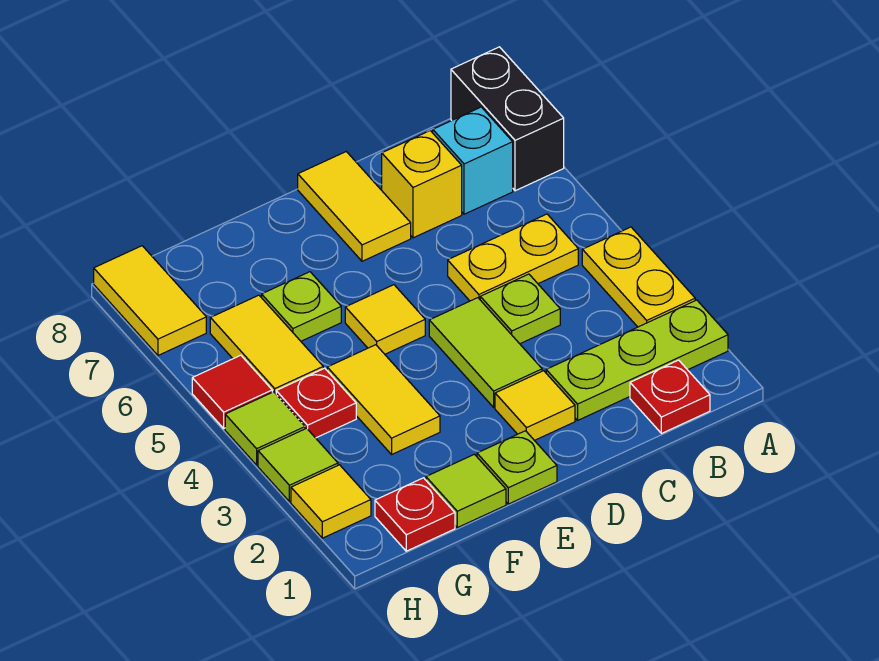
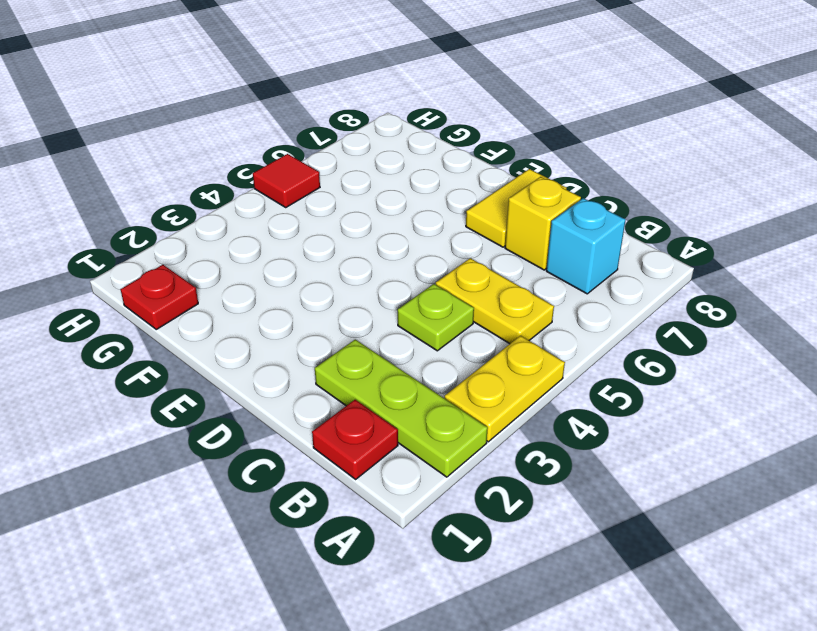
none -> black 1x2 brick [451,47,564,191]
none -> yellow 1x1 tile [495,371,575,441]
none -> lime 1x2 tile [429,298,542,407]

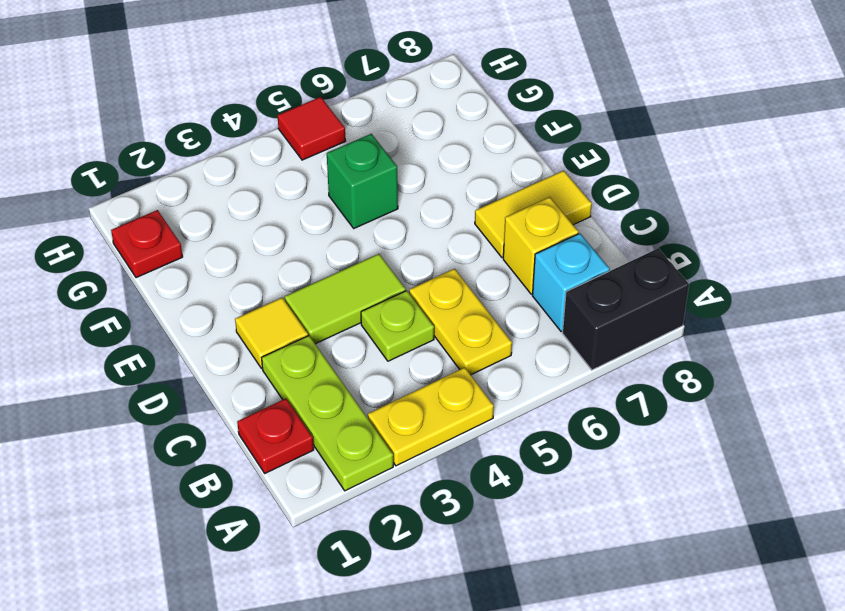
green 1x1 brick [327,134,398,228] -> none
none -> lime 1x1 plate [477,431,557,504]
none -> yellow 1x1 tile [345,285,425,354]
none -> lime 1x1 tile [426,454,506,528]

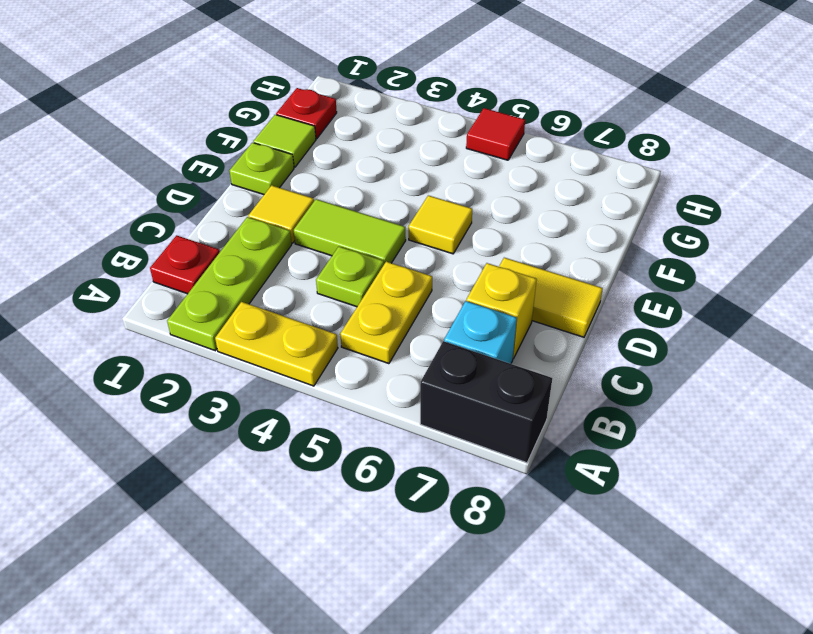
none -> yellow 1x2 tile [327,345,440,454]
none -> lime 1x1 plate [262,272,341,341]
none -> red 1x1 plate [276,368,356,438]

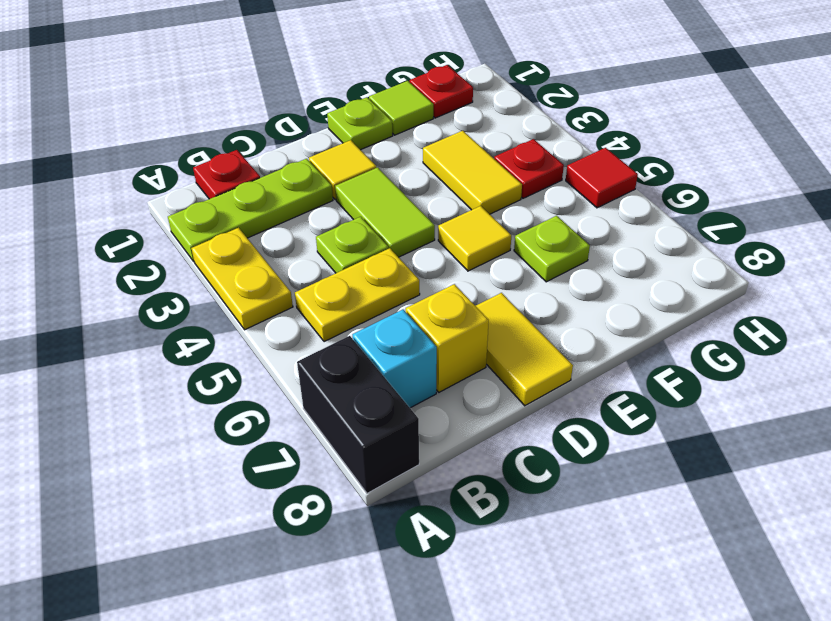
none -> yellow 1x2 tile [210,295,323,394]
none -> yellow 1x1 tile [291,465,371,538]
none -> lime 1x1 tile [258,428,338,502]

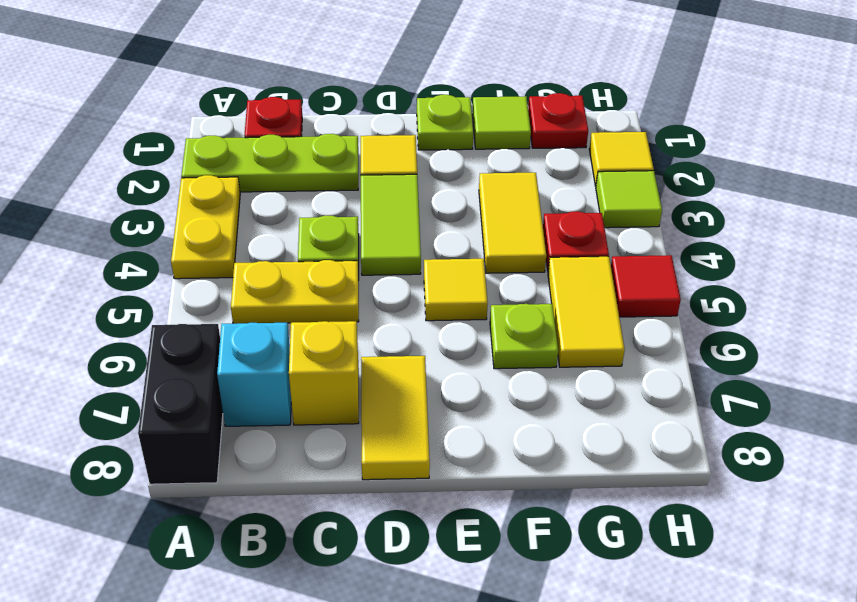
none -> lime 1x1 tile [225,392,305,465]
none -> yellow 1x2 tile [94,246,206,355]

